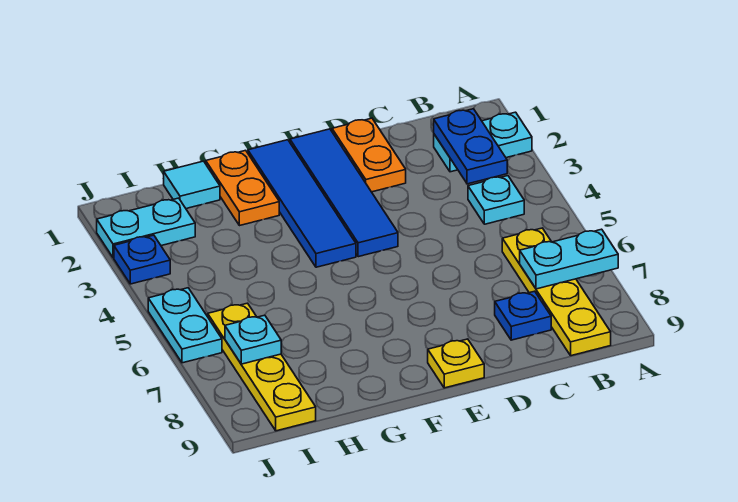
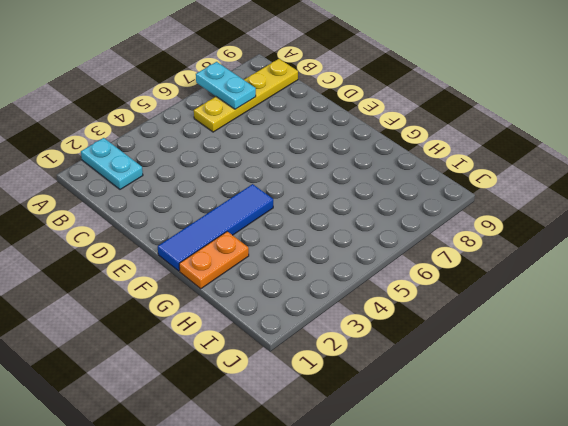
none -> cyan 1x1 plate [468,176,524,224]
none -> blue 1x1 plate [495,291,551,340]
none -> orange 1x2 plate [332,118,406,192]

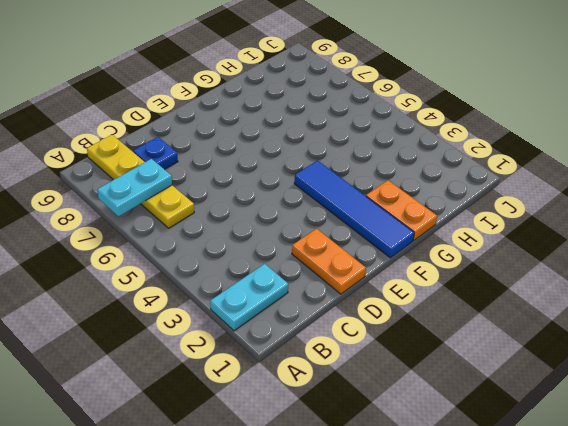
none -> cyan 1x1 plate [468,176,524,224]
none -> blue 1x4 tile [290,129,398,257]
none -> yellow 1x1 plate [428,339,484,388]

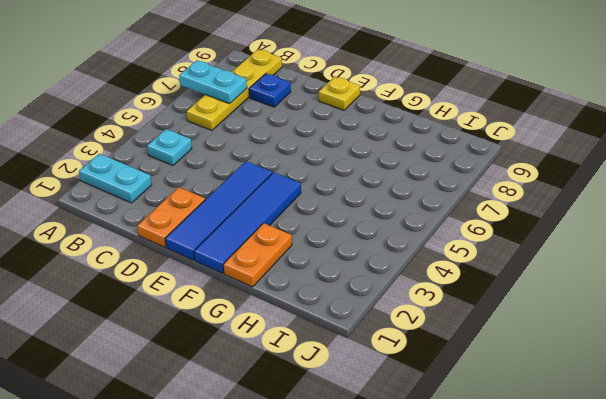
none -> cyan 1x1 tile [164,161,220,209]
none -> cyan 1x2 plate [97,198,195,258]
none -> yellow 1x4 plate [208,303,316,431]

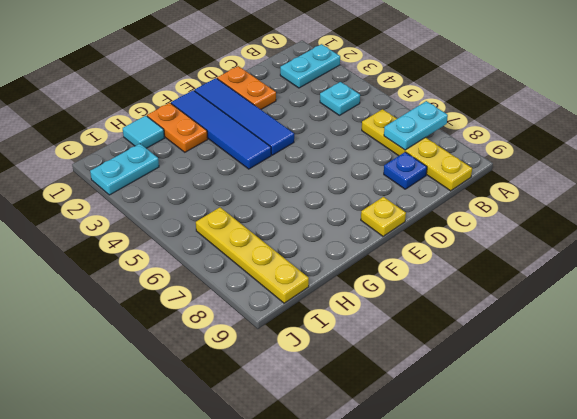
none -> blue 1x1 plate [114,235,170,284]
none -> cyan 1x2 plate [148,288,222,363]
none -> blue 1x2 plate [434,109,507,184]

